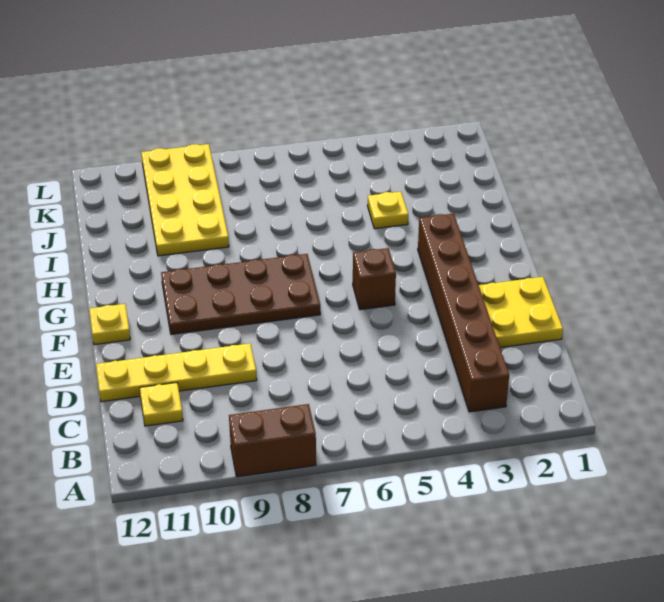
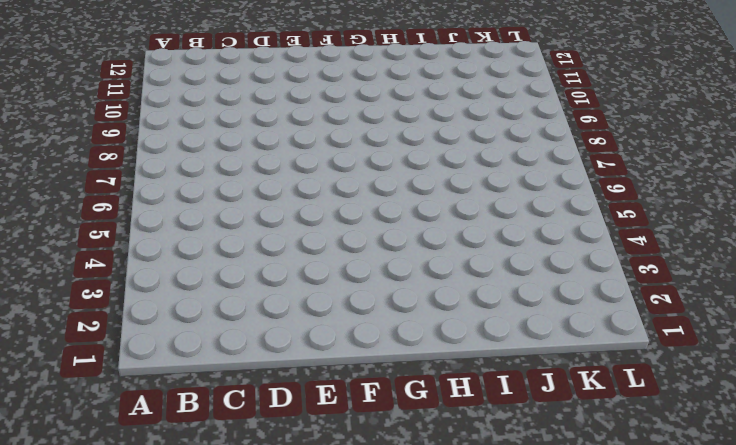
none -> brown 1x2 brick [229,404,316,477]
none -> brown 1x6 brick [418,214,509,412]

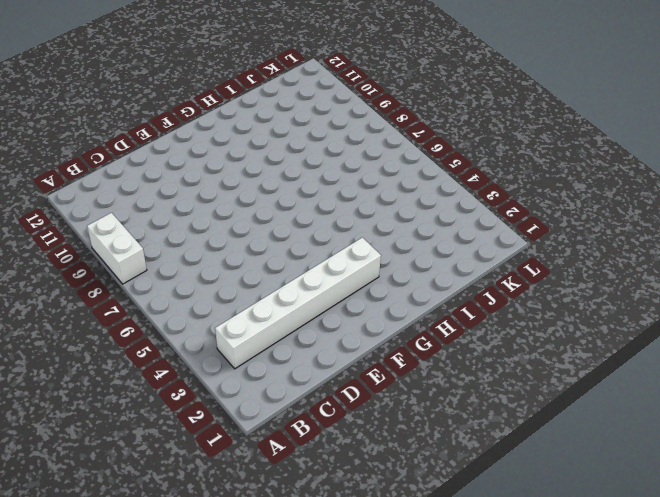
white 1x2 brick [87,213,147,284] -> brown 1x2 brick [229,404,316,477]
white 1x6 brick [215,237,381,369] -> brown 1x6 brick [418,214,509,412]
none -> yellow 1x1 plate [140,383,183,426]
none -> yellow 2x2 plate [479,277,563,348]

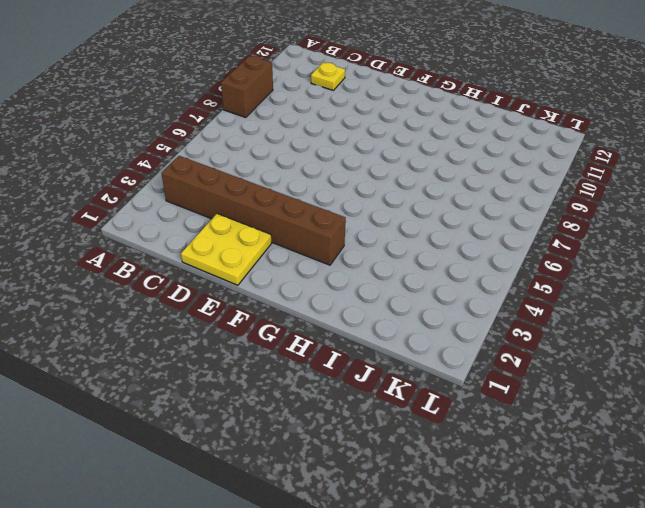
none -> yellow 1x4 plate [96,343,257,402]
none -> brown 1x1 brick [353,248,396,310]

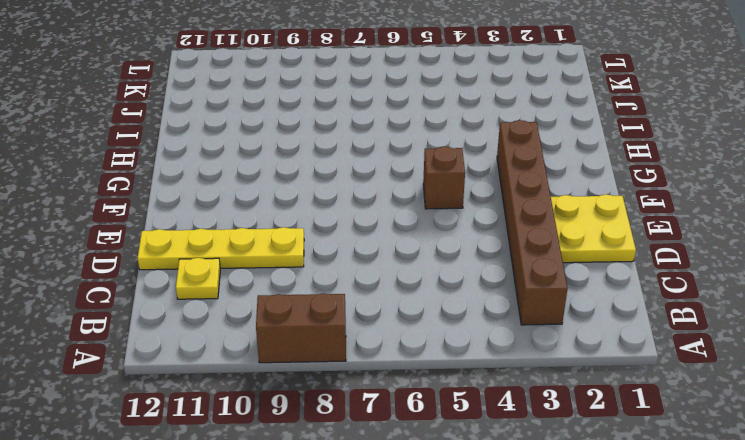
none -> brown 2x4 plate [161,254,320,334]
none -> yellow 1x1 plate [89,304,130,345]

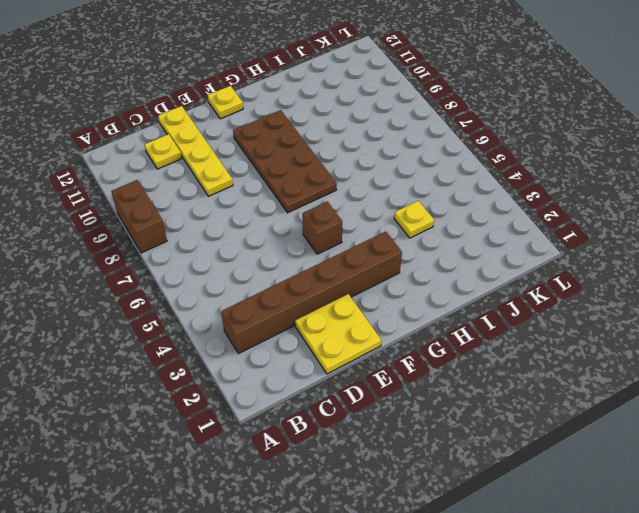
none -> yellow 2x4 plate [141,144,229,256]

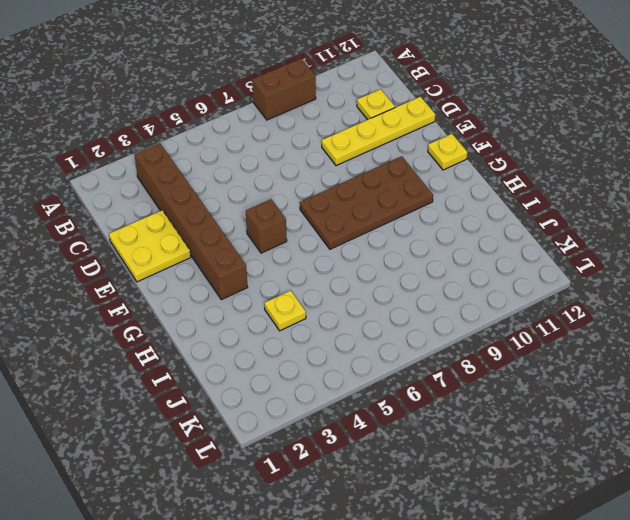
none -> yellow 2x4 plate [141,144,229,256]

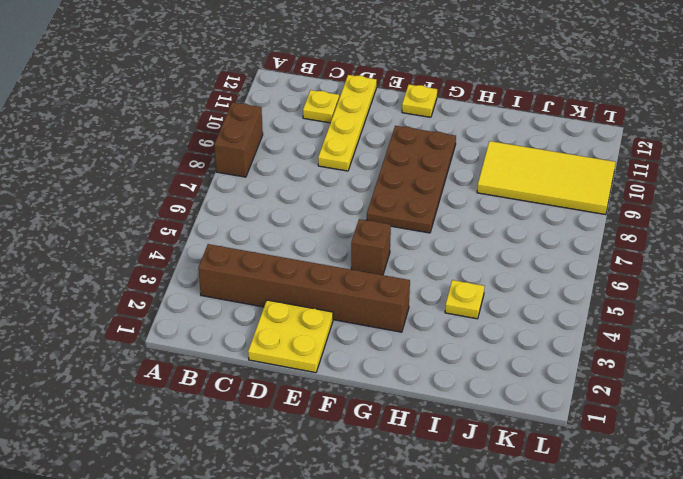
yellow 2x4 tile [477,141,616,215] -> yellow 2x4 plate [141,144,229,256]

